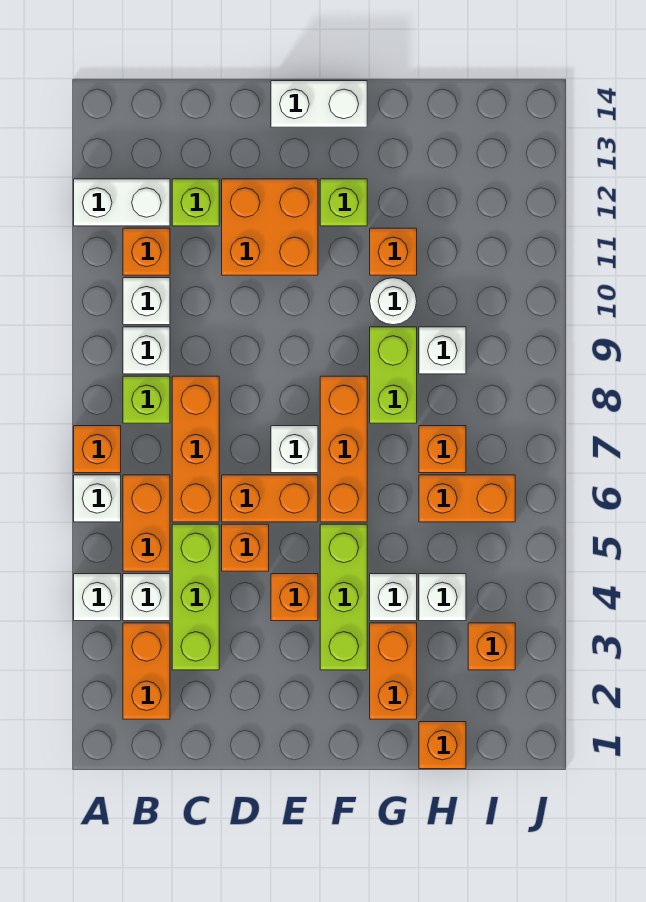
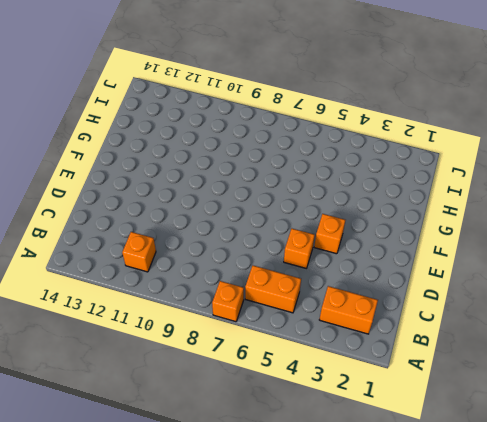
none -> white 1x1 brick [74,574,121,621]
none -> white 1x1 brick [74,475,121,522]
none -> white 1x2 brick [74,179,170,226]
none -> white 1x1 brick [123,574,170,621]

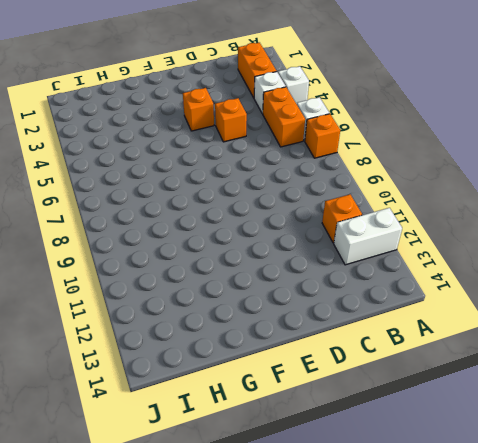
none -> lime 1x1 brick [123,376,170,423]
none -> white 1x1 brick [123,327,170,374]
none -> white 1x1 brick [123,278,170,325]
none -> lime 1x3 brick [172,524,219,670]

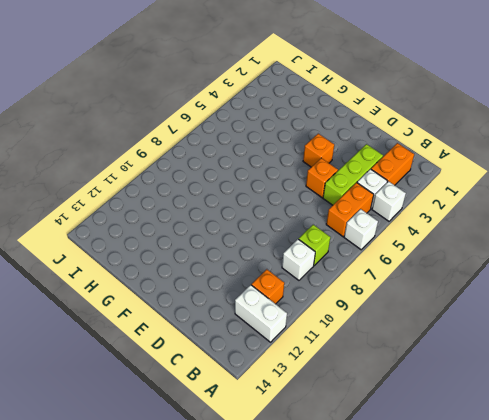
none -> orange 1x1 brick [74,426,121,473]
none -> white 1x1 brick [123,278,170,325]
none -> orange 1x3 brick [172,376,219,522]
none -> lime 1x1 brick [172,179,219,226]

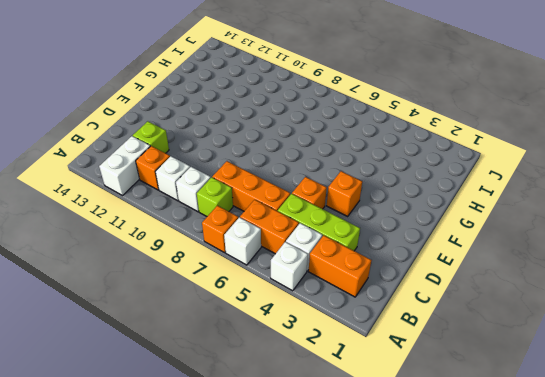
none -> orange 1x2 brick [222,475,318,522]
none -> orange 2x2 brick [222,179,318,275]
none -> white 1x1 brick [271,426,318,473]
none -> white 1x2 brick [271,81,367,127]

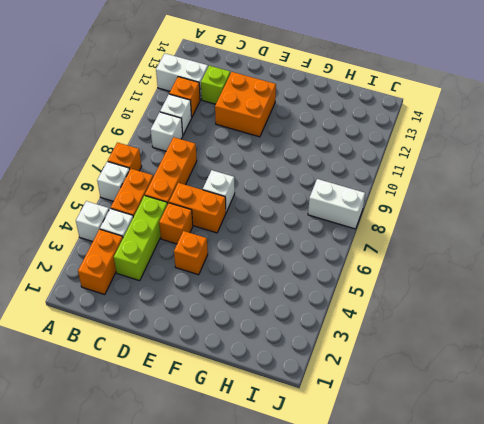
white 1x2 brick [308,179,365,229] -> white 1x2 brick moved to [271,81,367,127]
none -> lime 1x1 brick [123,376,170,423]
none -> lime 1x3 brick [320,524,367,670]
none -> orange 1x3 brick [320,376,367,522]
none -> lime 1x1 brick [320,179,367,226]

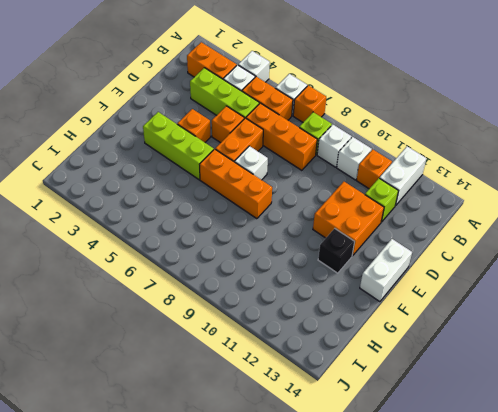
black 1x1 brick [318,228,355,273] -> lime 1x1 brick [320,179,367,226]
none -> orange 1x2 brick [370,623,417,719]
none -> white 1x1 brick [370,574,417,621]
none -> lime 1x2 brick [370,327,417,423]
none -> white 1x1 round brick [370,278,417,325]

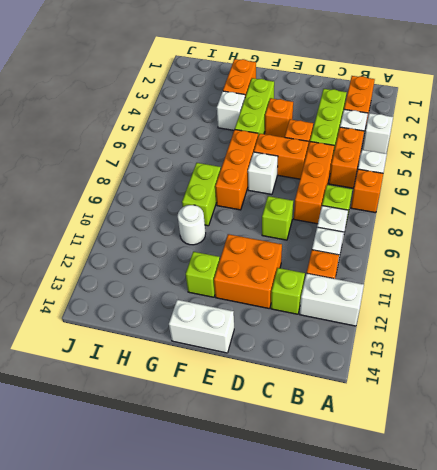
lime 1x1 brick [262,196,293,240] -> none
none -> orange 1x1 brick [370,228,417,275]
none -> orange 1x1 brick [419,722,466,769]
none -> white 1x1 brick [419,574,466,621]
none -> orange 1x2 brick [419,475,515,522]

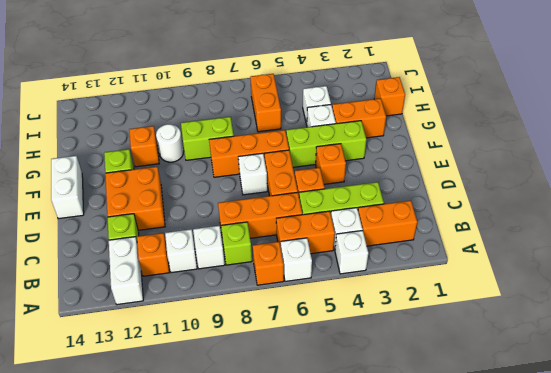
none -> orange 1x1 brick [419,426,466,473]
none -> white 1x1 brick [419,327,466,374]
none -> orange 1x1 brick [468,623,515,670]

